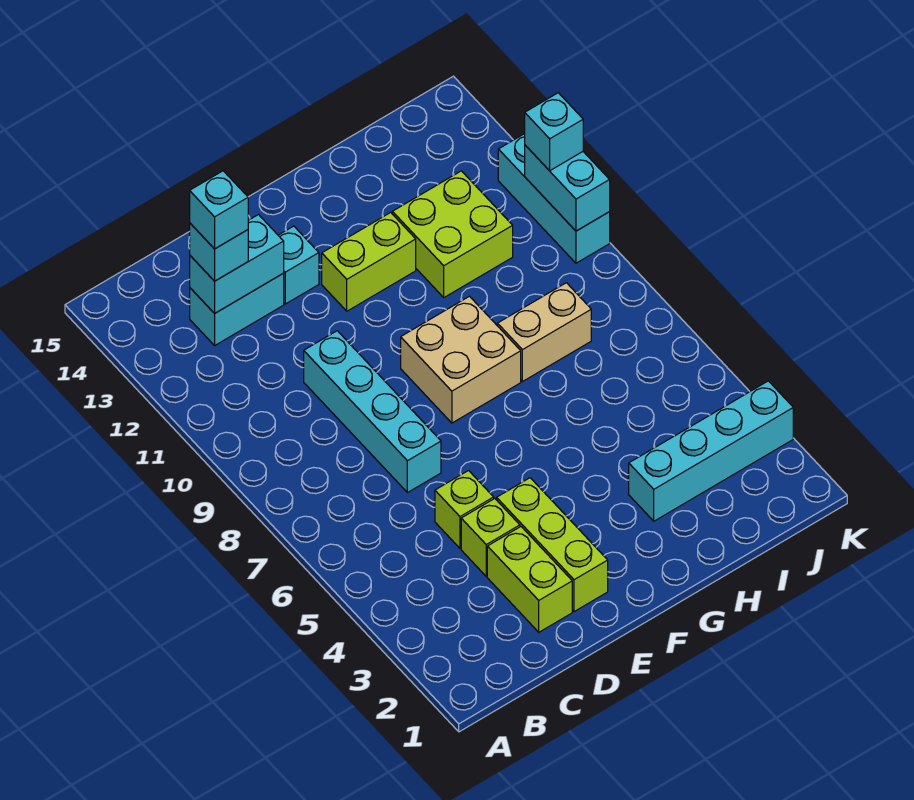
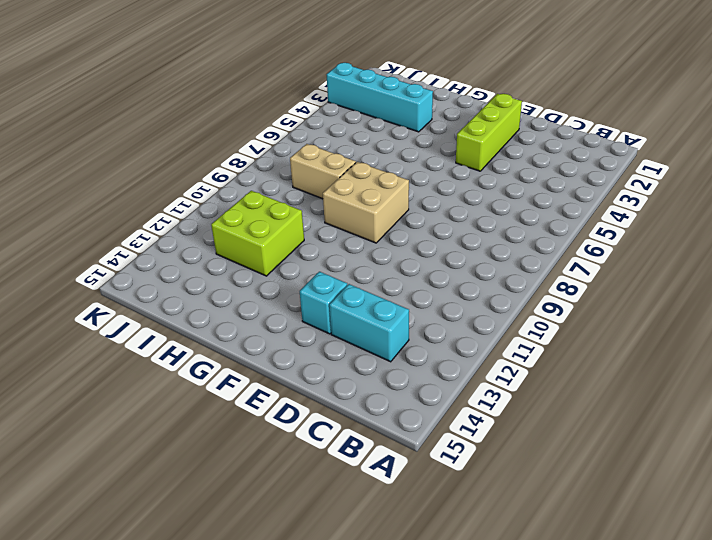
none -> lime 1x2 brick [487,527,572,632]
none -> lime 1x1 brick [461,499,520,576]
none -> lime 1x1 brick [435,471,494,548]

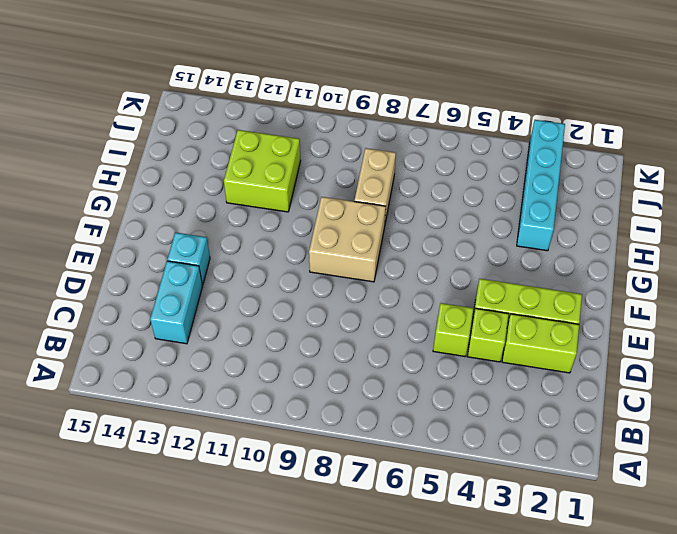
none -> cyan 1x4 brick [304,331,441,493]
none -> lime 1x2 brick [322,212,416,311]
none -> cyan 1x3 brick [498,134,610,263]

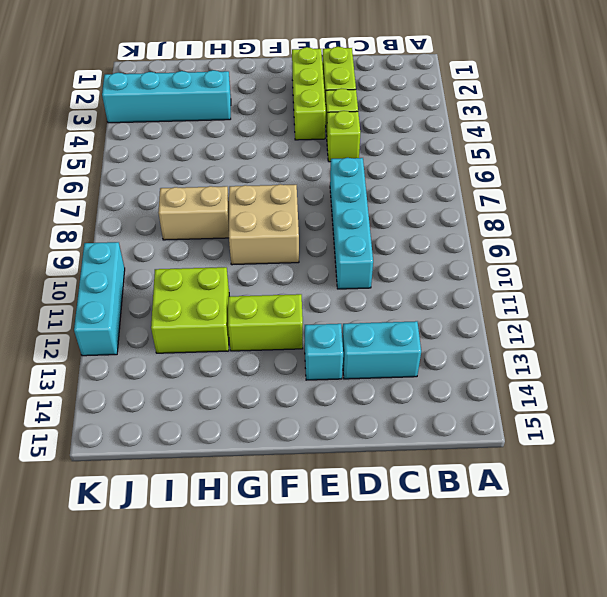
none -> cyan 1x2 brick [190,215,284,313]
none -> cyan 1x2 brick [525,145,610,231]
none -> cyan 1x1 brick [190,223,248,281]

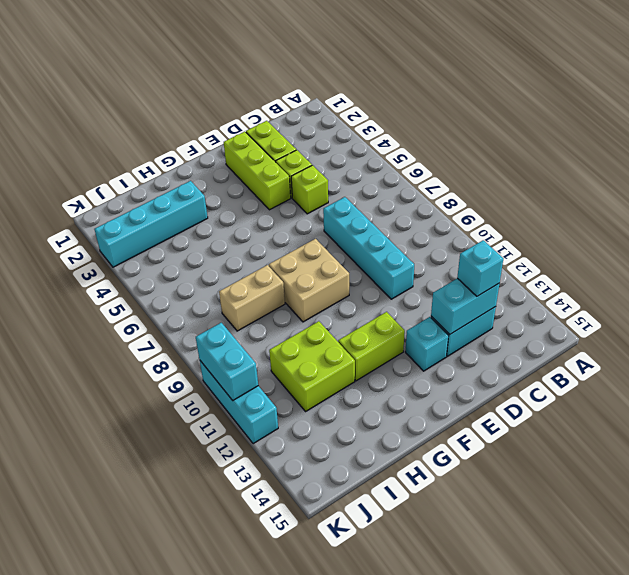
none -> cyan 1x1 brick [525,93,583,171]
none -> cyan 1x1 brick [190,171,248,249]

